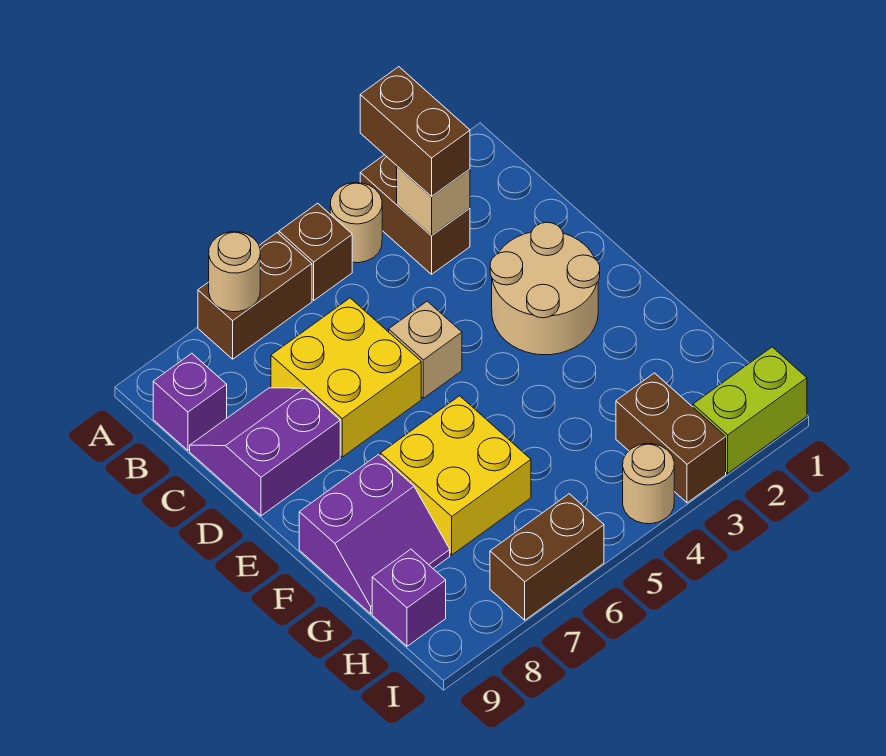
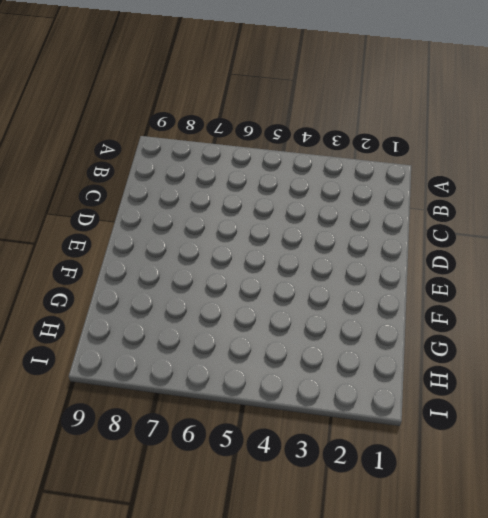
none -> brown 1x2 brick [360,155,470,274]
none -> tan 1x1 round brick [330,183,382,263]
none -> brown 1x1 brick [279,203,352,300]

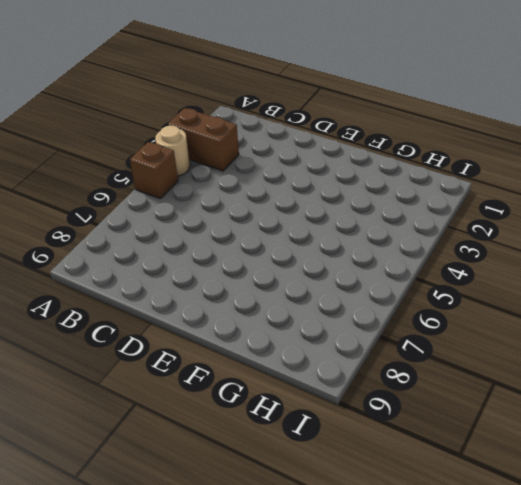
none -> brown 1x2 brick [198,233,312,359]
none -> purple 1x1 brick [153,353,227,450]
none -> yellow 2x2 brick [271,298,421,457]

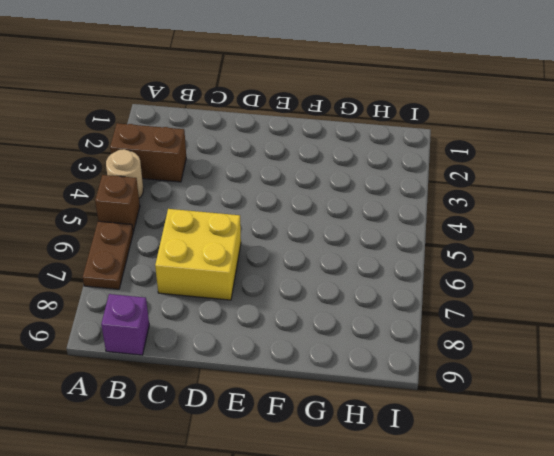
brown 1x2 plate [83,221,133,289] -> brown 1x2 brick [198,233,312,359]
none -> purple 2x2 slope [190,388,340,516]
none -> tan 2x2 round brick [490,222,600,355]
none -> tan 1x1 brick [389,301,462,398]

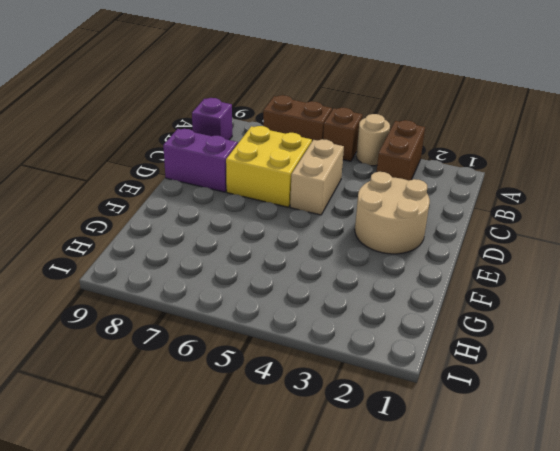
tan 1x2 brick [290,139,344,215] -> tan 1x1 brick [389,301,462,398]
none -> yellow 2x2 brick [380,396,531,555]
none -> purple 2x2 slope [299,455,450,614]
none -> brown 1x2 brick [616,373,726,503]

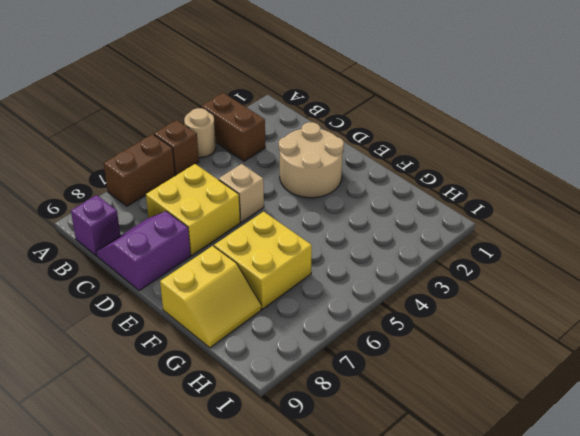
yellow 2x2 slope [160,246,261,348] -> purple 2x2 slope [299,455,450,614]
none -> brown 1x2 brick [616,373,726,503]
none -> purple 1x1 brick [372,549,446,646]
none -> lime 1x2 brick [693,347,807,473]

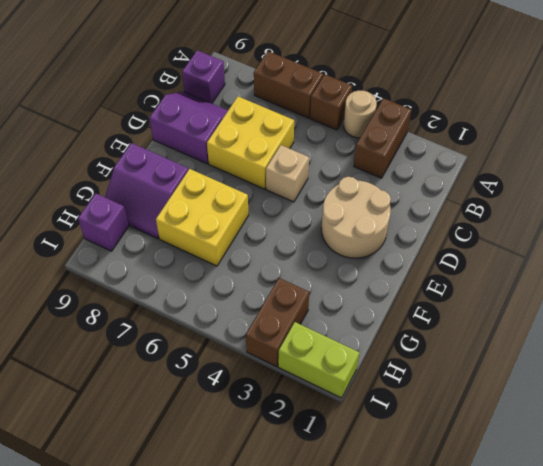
none -> tan 1x1 round brick [623,444,674,524]
none -> brown 1x2 brick [490,494,604,620]
none -> tan 1x1 round brick [209,232,260,312]

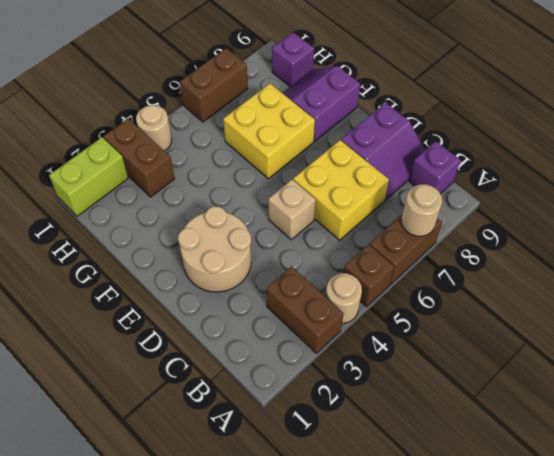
none -> tan 1x1 brick [397,166,470,235]
none -> brown 1x2 brick [360,67,470,196]

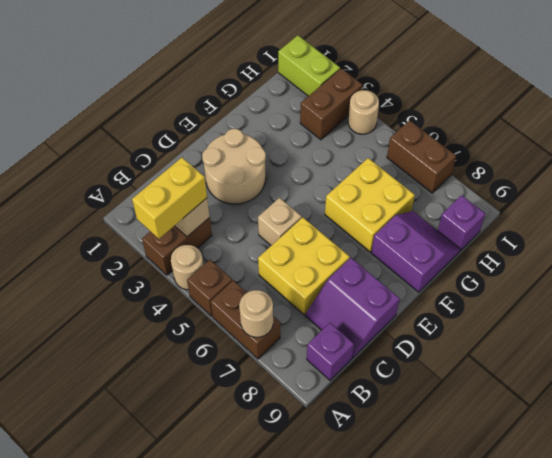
yellow 1x2 brick [132,158,207,239] -> brown 1x2 brick [360,67,470,196]

